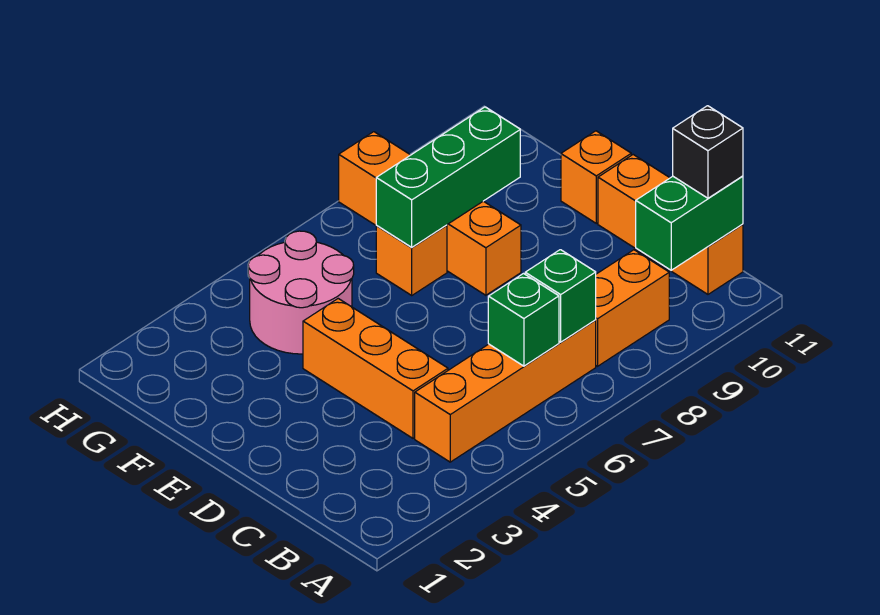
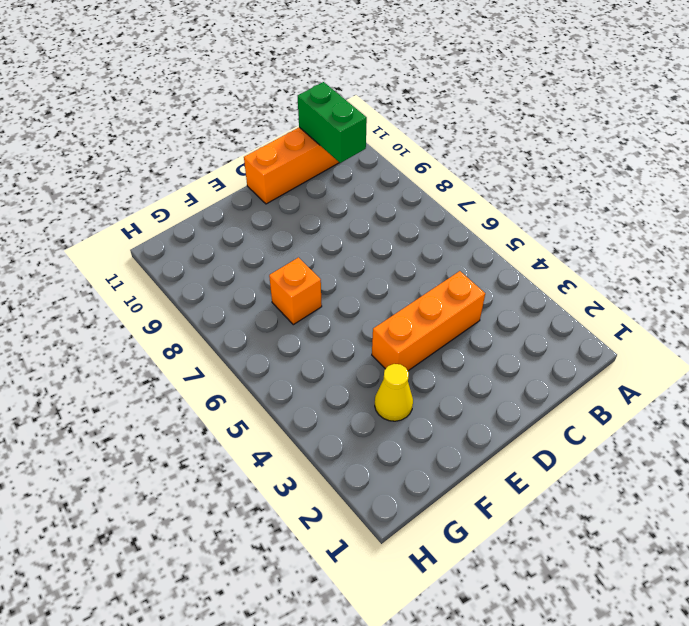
yellow 1x1 cone [375,364,413,421] -> none
none -> orange 1x4 brick [415,320,596,462]
none -> orange 1x2 brick [596,250,669,366]
none -> orange 1x4 brick [339,132,521,295]

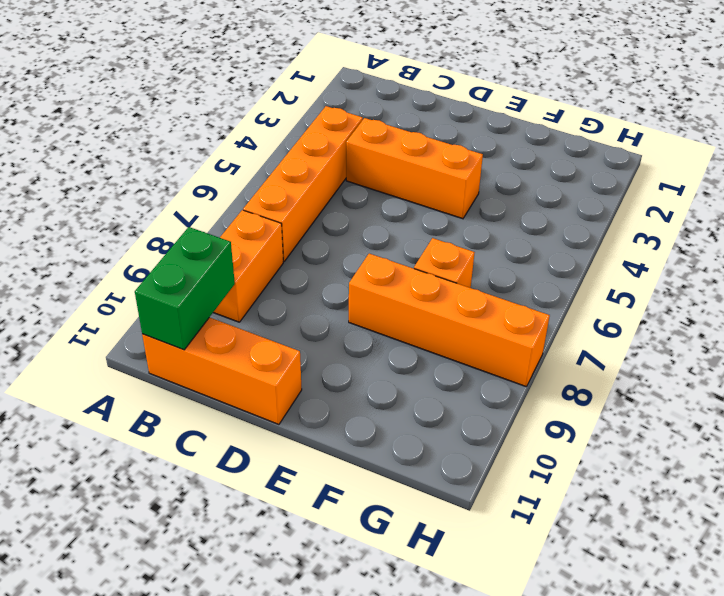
none -> orange 1x1 brick [561,131,631,223]
none -> pink 2x2 round brick [248,231,354,354]
none -> green 1x1 brick [488,274,559,366]

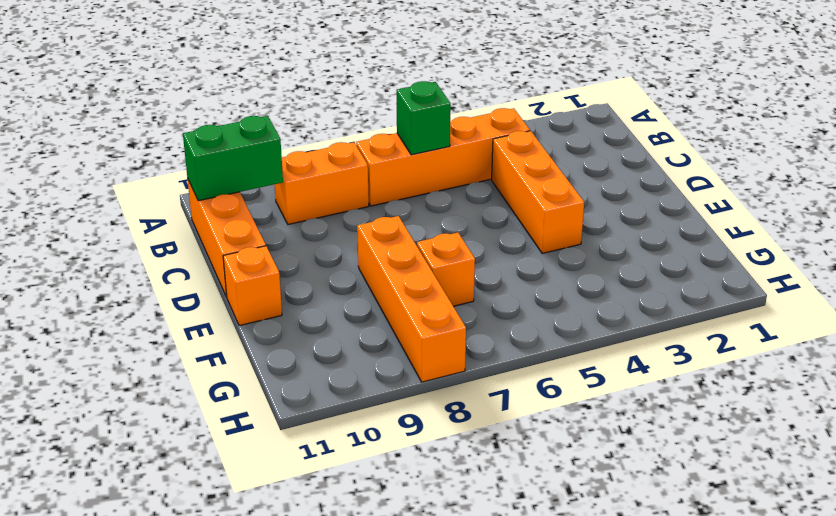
none -> pink 2x2 round brick [248,231,354,354]
none -> green 1x1 brick [525,250,596,342]
none -> green 1x3 brick [376,107,520,247]

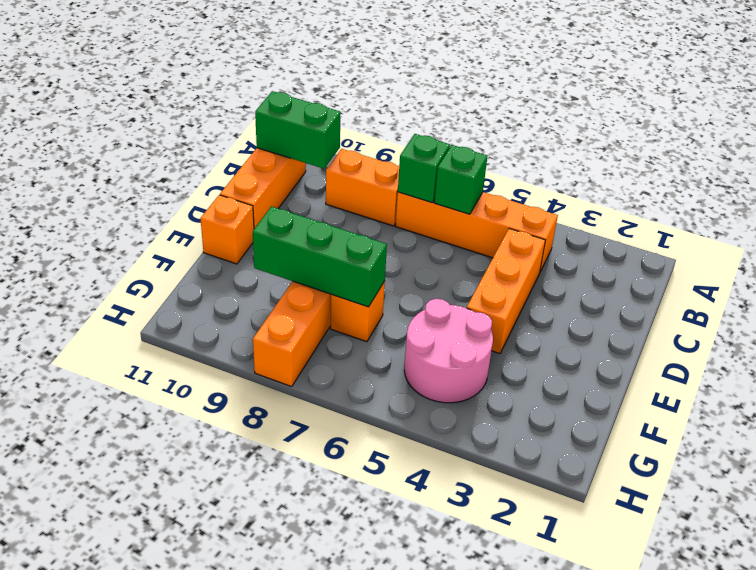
none -> black 1x1 brick [673,106,743,198]

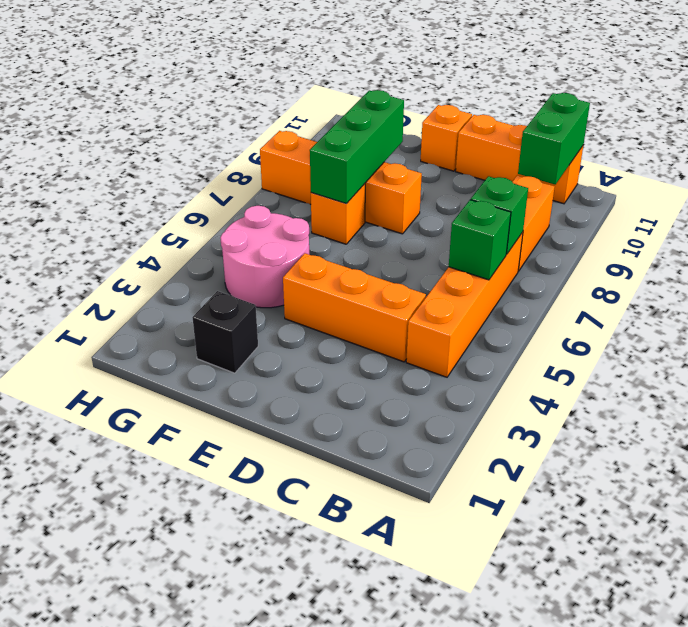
black 1x1 brick [192,291,258,373] -> black 1x1 brick moved to [673,106,743,198]

